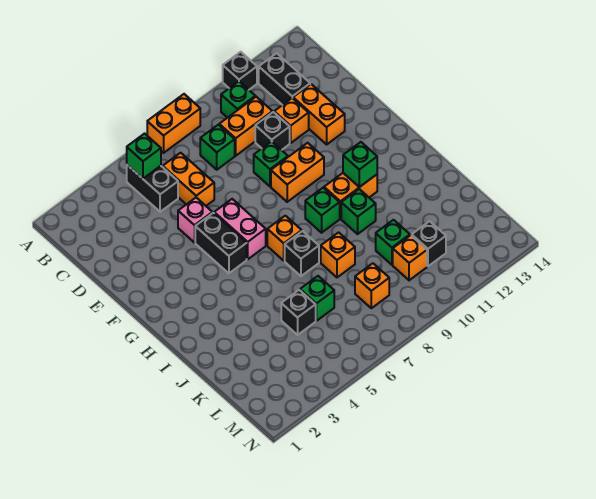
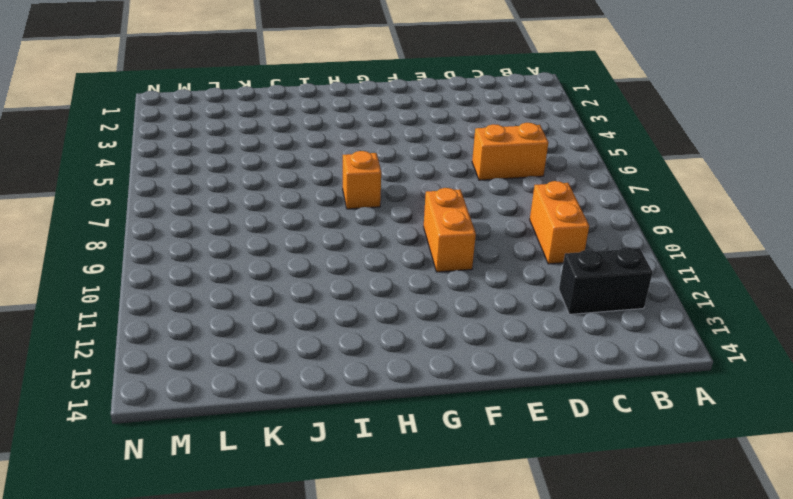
none -> orange 1x2 brick [147,94,200,153]
none -> black 1x1 brick [223,52,257,90]
none -> black 1x2 brick [127,165,178,212]
none -> green 1x1 brick [221,81,255,118]

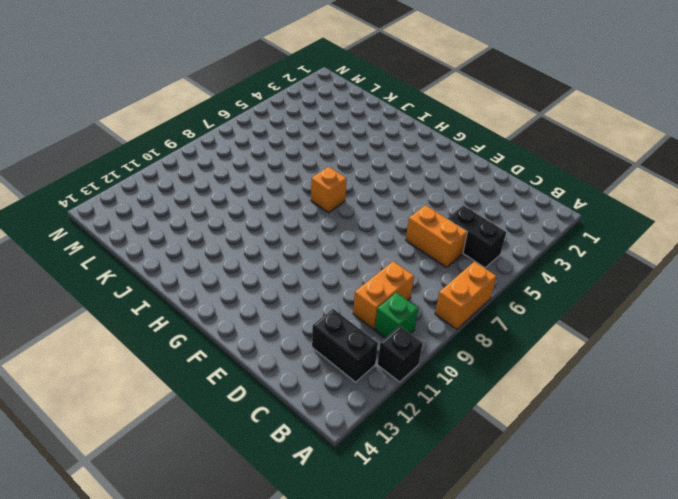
none -> green 1x1 brick [200,125,235,170]
none -> black 1x1 brick [255,112,290,150]
none -> orange 1x1 brick [274,98,309,143]
none -> orange 1x2 brick [293,84,345,144]

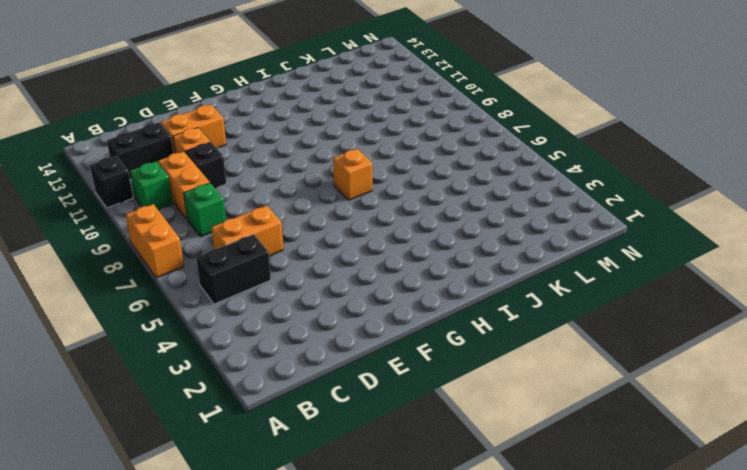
none -> pink 1x1 brick [178,198,212,243]
none -> green 1x1 brick [254,141,288,186]
none -> black 1x2 brick [195,213,247,273]
none -> pink 1x2 brick [214,199,266,259]

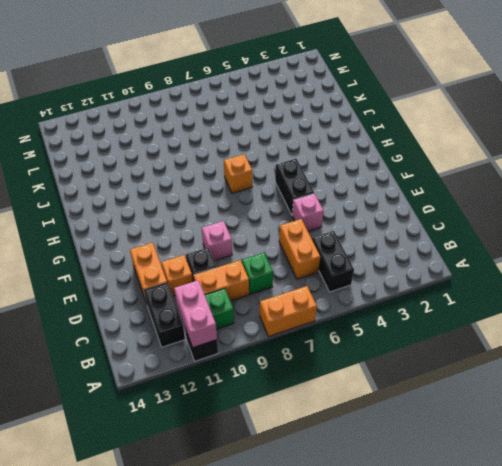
pink 1x2 brick [174,280,217,347] -> pink 1x2 brick moved to [214,199,266,259]
pink 1x1 brick [202,221,232,261] -> green 1x1 brick [254,141,288,186]
none -> orange 1x2 brick [271,143,324,202]
none -> green 1x1 brick [305,188,340,233]
none -> orange 1x2 brick [324,173,377,219]
none -> black 1x1 brick [285,231,319,276]

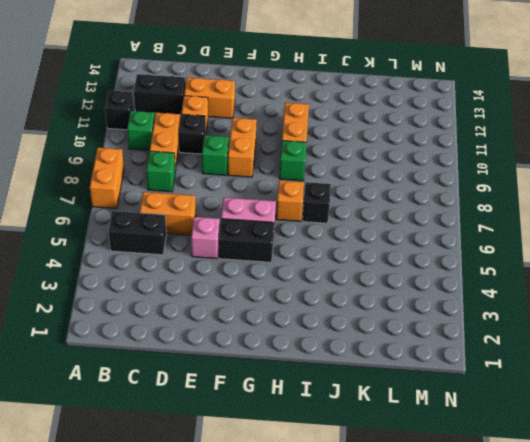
none -> green 1x1 brick [341,189,376,234]
none -> orange 1x1 brick [321,232,355,277]
none -> black 1x1 brick [281,290,316,335]
none -> green 1x1 brick [300,276,334,321]

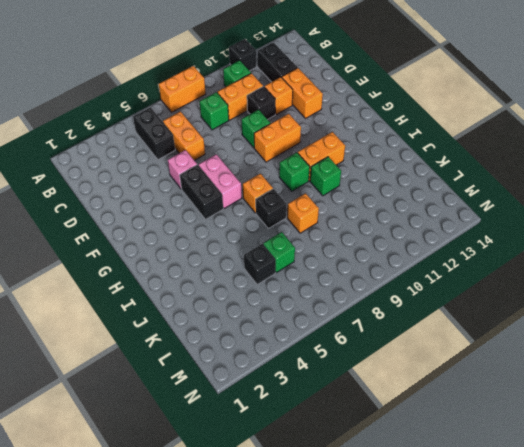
none -> green 1x1 brick [376,220,410,265]
none -> orange 1x1 brick [355,263,389,308]
none -> orange 1x1 brick [393,235,427,280]
none -> black 1x1 brick [412,221,446,266]

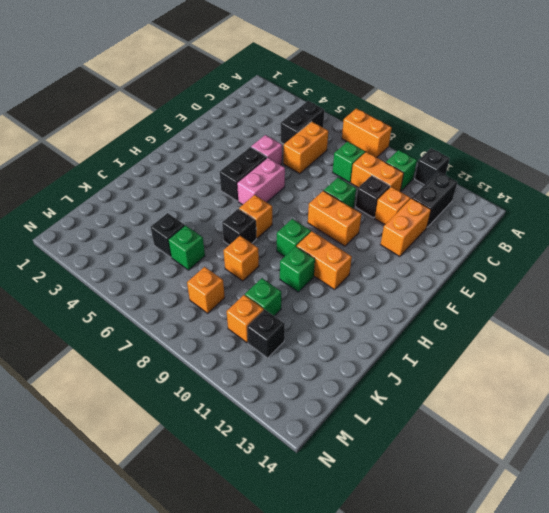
none -> green 1x1 brick [127,134,161,179]
none -> green 1x1 brick [343,142,377,187]

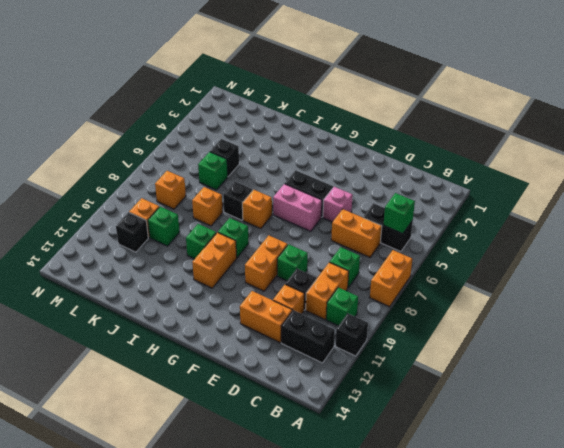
none -> green 1x1 brick [343,142,377,187]

